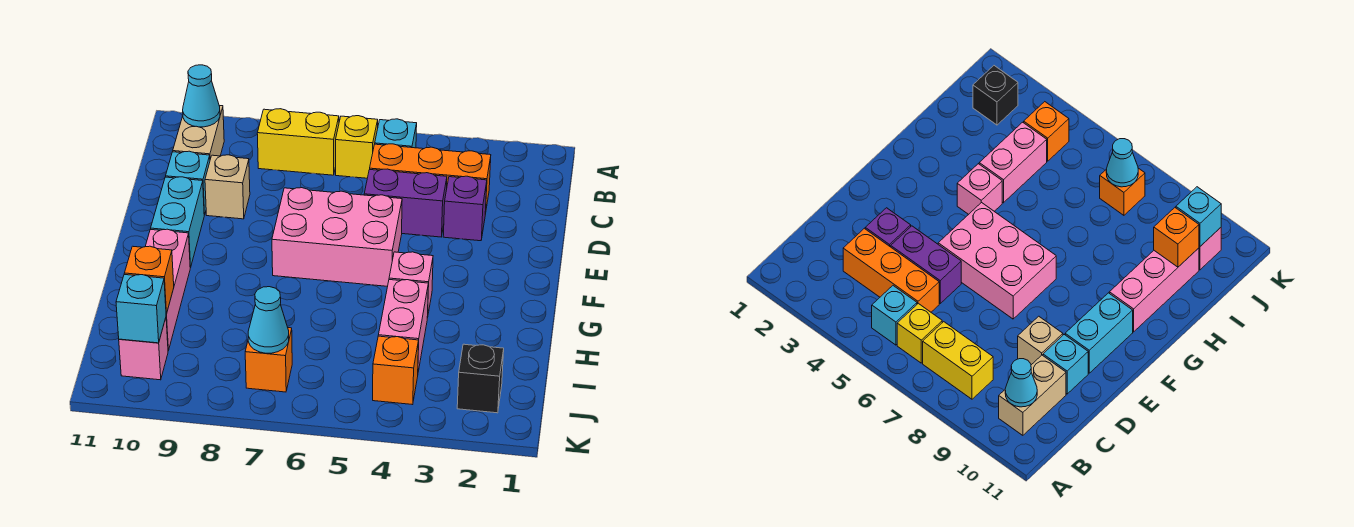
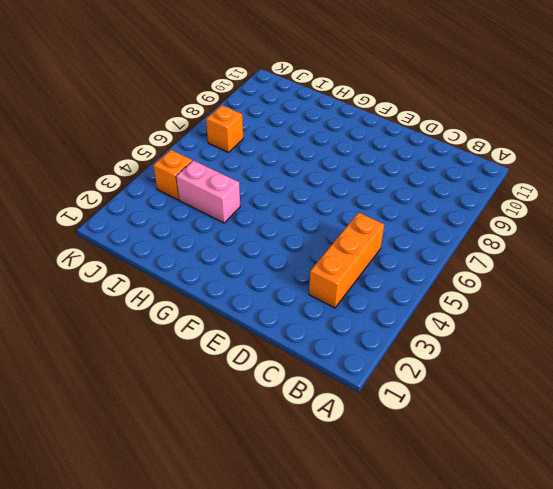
none -> cyan 1x1 brick [375,119,417,148]
none -> yellow 1x1 brick [336,116,378,178]
none -> yellow 1x2 brick [257,109,339,175]

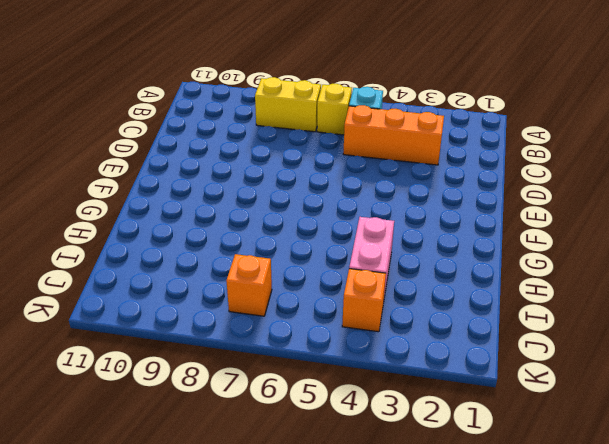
none -> tan 1x2 brick [173,106,224,159]
none -> purple 1x1 brick [443,176,487,241]
none -> purple 1x2 brick [364,169,447,237]

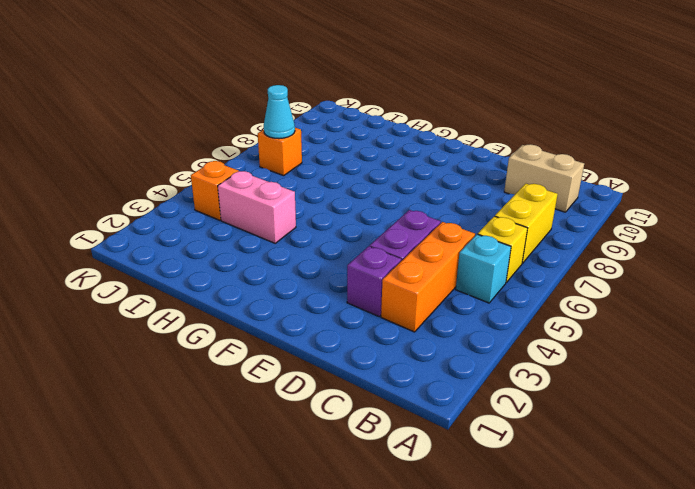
none -> tan 1x1 brick [205,155,250,219]
none -> cyan 1x1 brick [166,151,210,215]
none -> pink 2x3 brick [272,188,402,286]

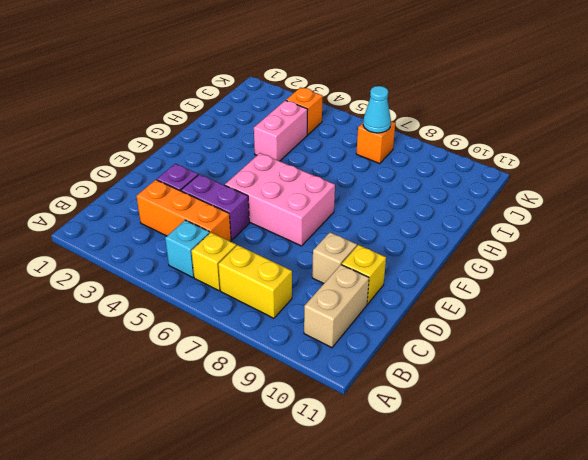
yellow 1x1 brick [342,245,386,304] -> cyan 1x1 brick [166,151,210,215]
none -> cyan 1x2 brick [151,177,204,268]
none -> pink 1x1 brick [389,252,433,318]
none -> pink 1x3 brick [145,229,190,351]

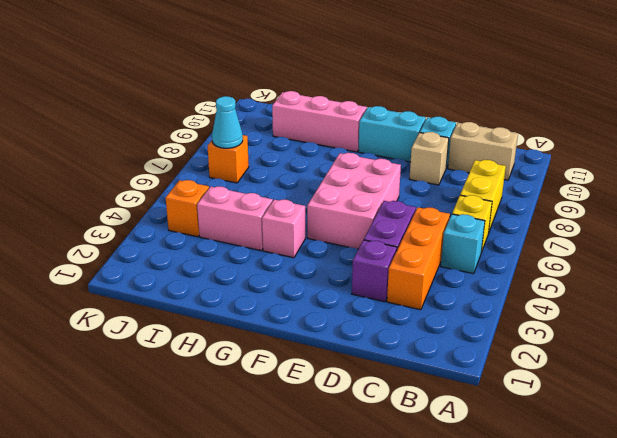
none -> black 1x1 brick [457,344,504,413]
none -> pink 1x1 brick [119,318,168,380]
none -> cyan 1x1 cone [183,65,220,127]

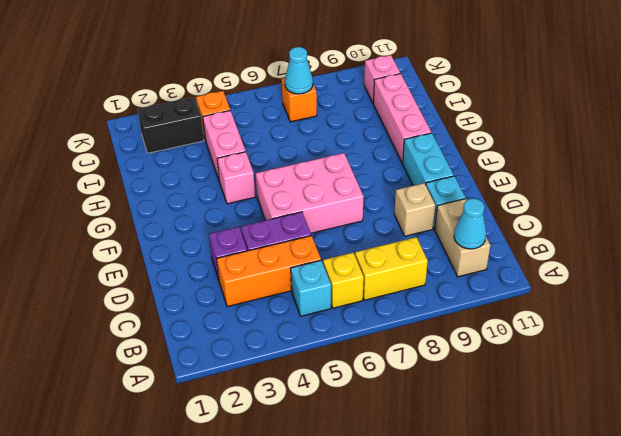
black 1x2 brick [137,97,204,153] -> black 1x1 brick [457,344,504,413]
none -> orange 1x1 brick [124,246,174,314]
none -> cyan 1x1 brick [116,274,166,343]

